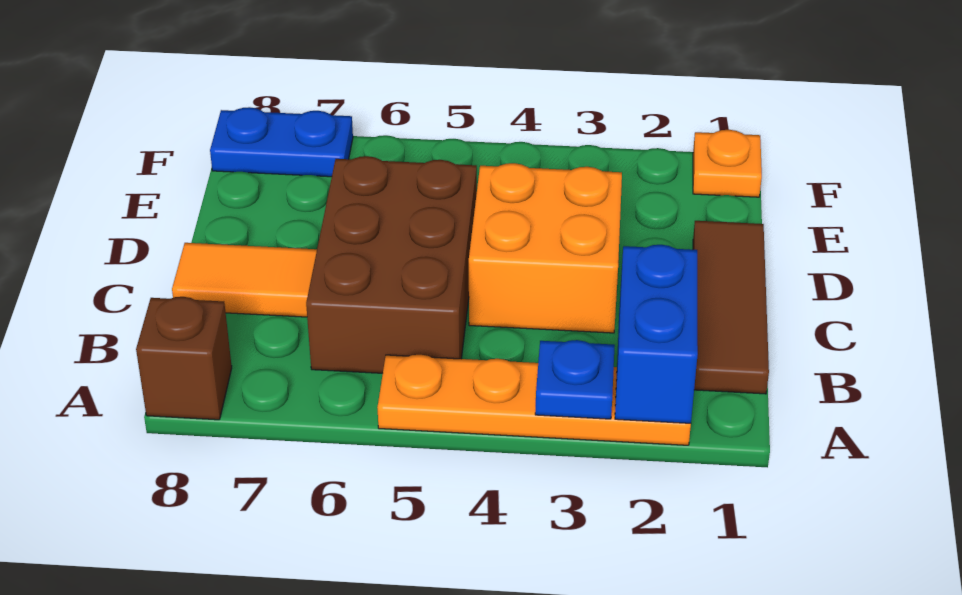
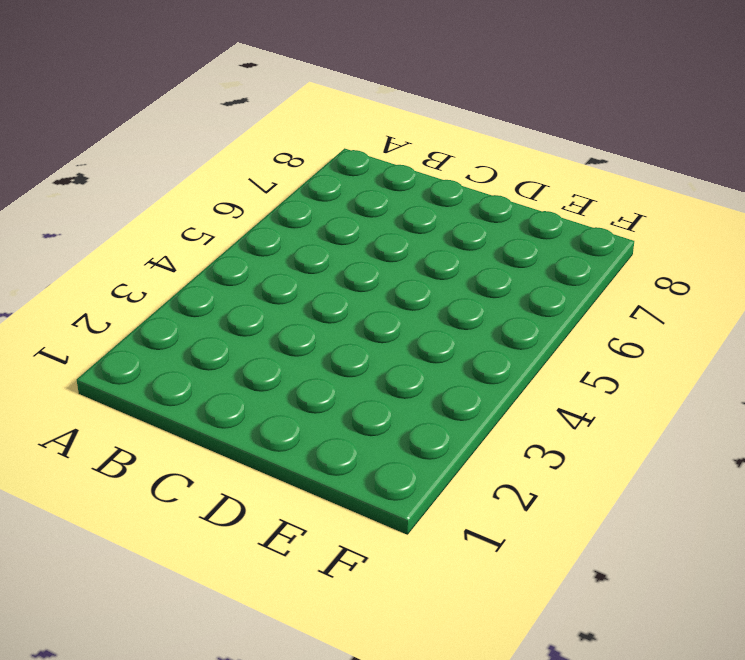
none -> orange 1x4 plate [377,355,691,445]
none -> brown 1x1 brick [136,297,232,420]

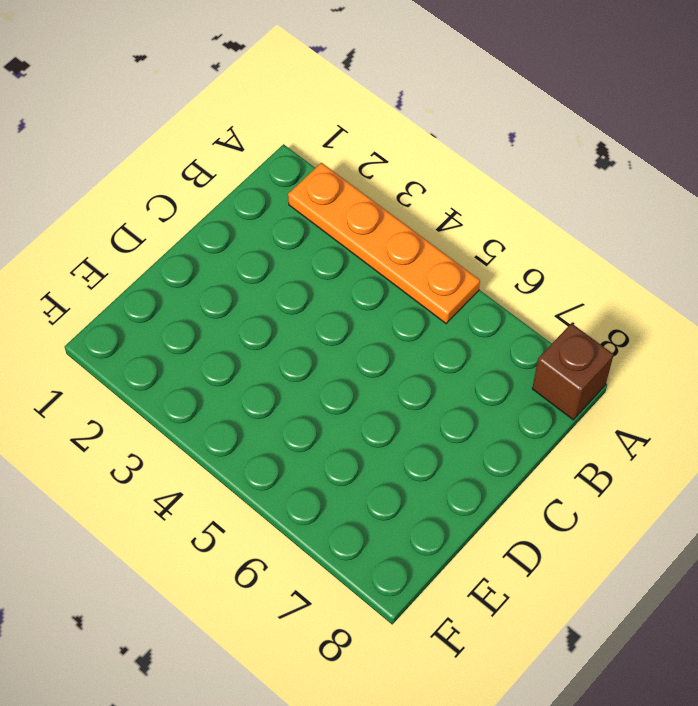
none -> brown 1x3 tile [693,221,769,394]
none -> brown 2x3 brick [306,156,477,373]

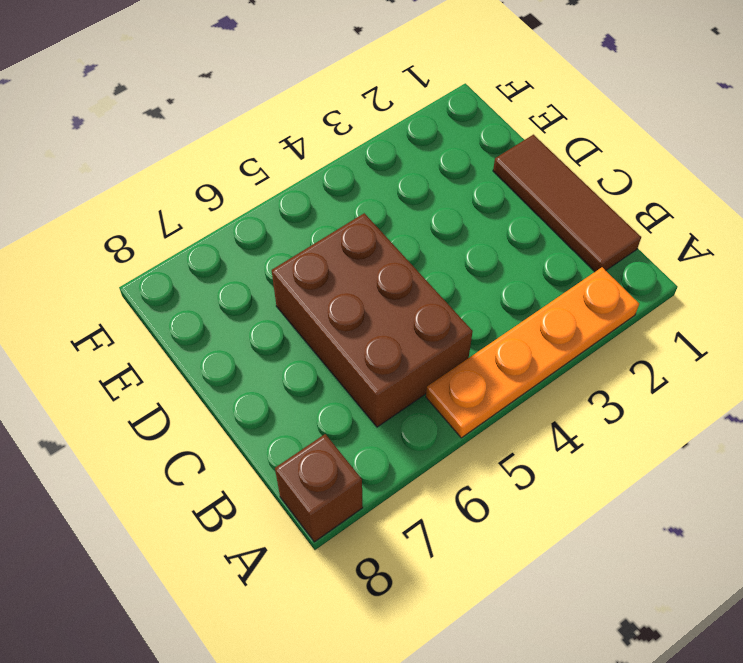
none -> orange 2x2 brick [469,163,622,333]
none -> orange 1x2 tile [172,243,317,317]

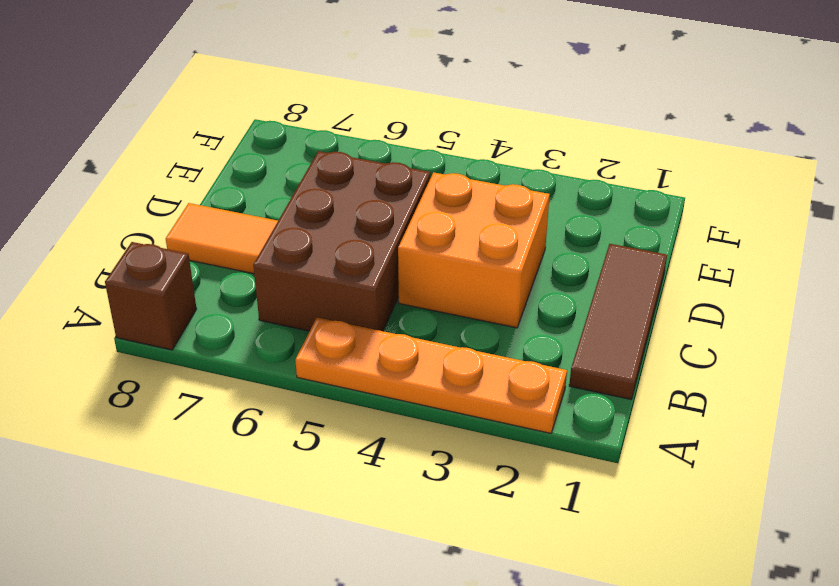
none -> orange 1x1 plate [693,130,762,197]
none -> blue 1x2 plate [210,107,353,177]

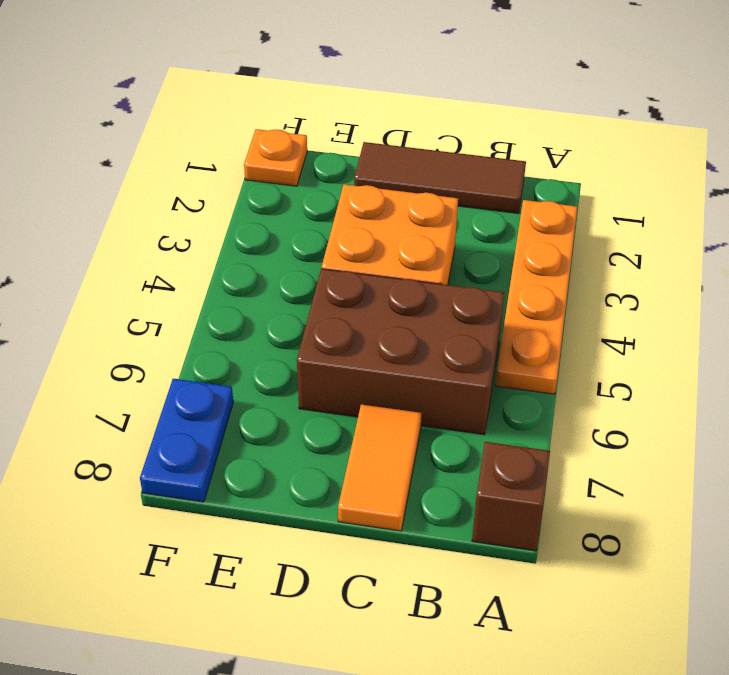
none -> blue 1x2 brick [615,245,698,423]
none -> blue 1x1 plate [535,340,615,419]

